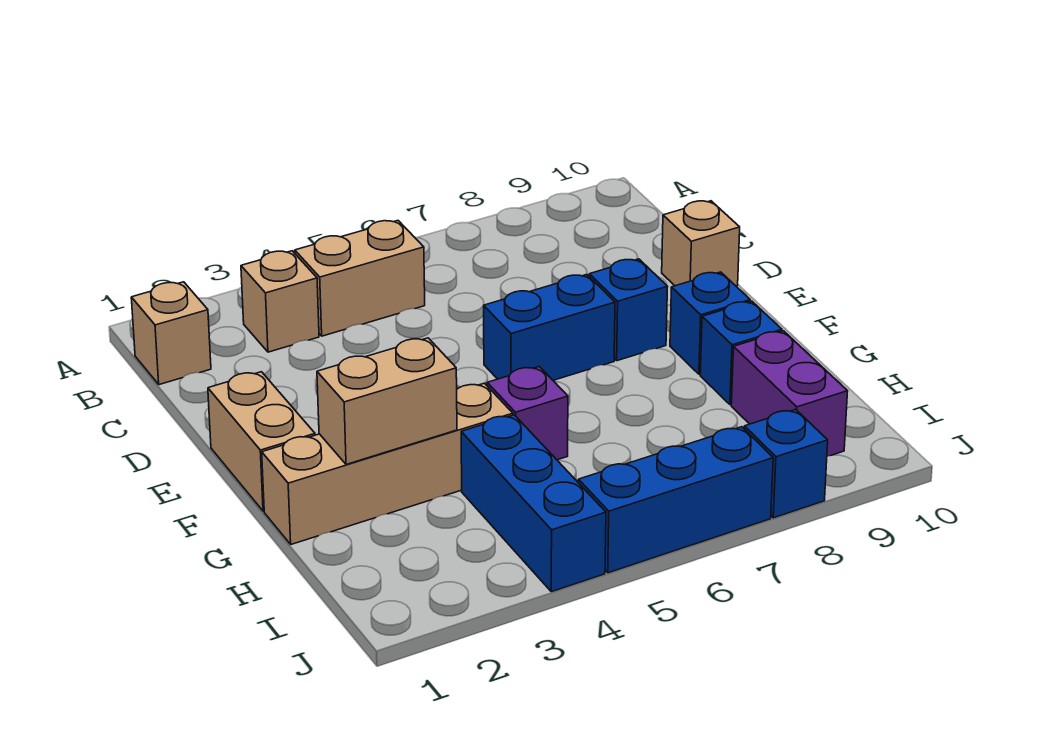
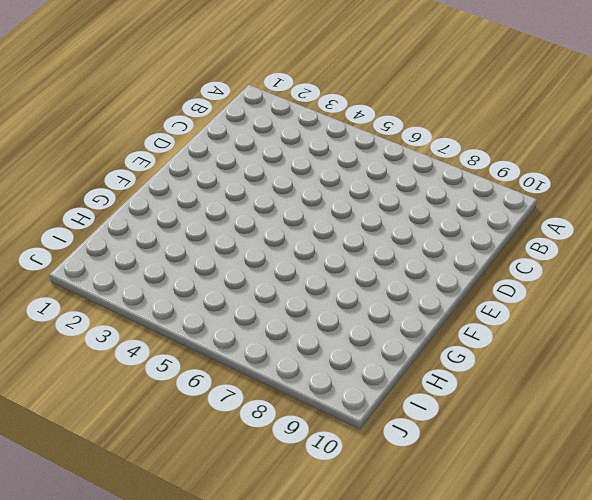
none -> tan 1x1 brick [131,282,211,385]
none -> tan 1x1 brick [241,251,319,352]
none -> tan 1x2 brick [295,221,425,336]

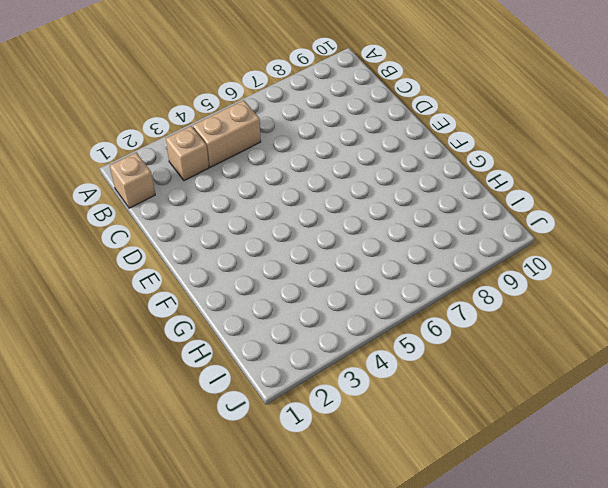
none -> tan 1x1 brick [662,201,740,286]
none -> tan 1x2 brick [208,372,315,511]
none -> blue 1x2 brick [484,274,615,380]

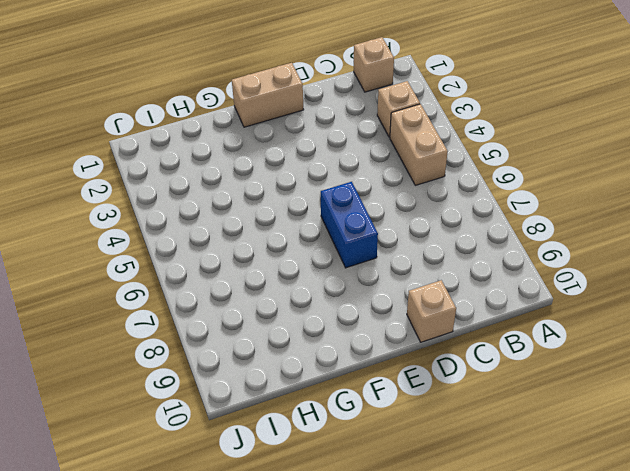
none -> blue 1x1 brick [589,259,668,361]
none -> blue 1x1 brick [670,272,750,374]
none -> tan 1x4 brick [262,383,513,544]

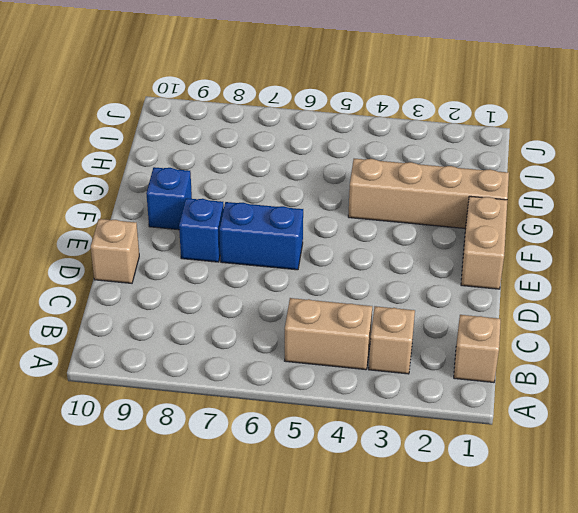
none -> purple 1x1 brick [487,367,568,460]
none -> blue 1x1 brick [700,301,782,405]
none -> blue 1x3 brick [461,415,606,592]

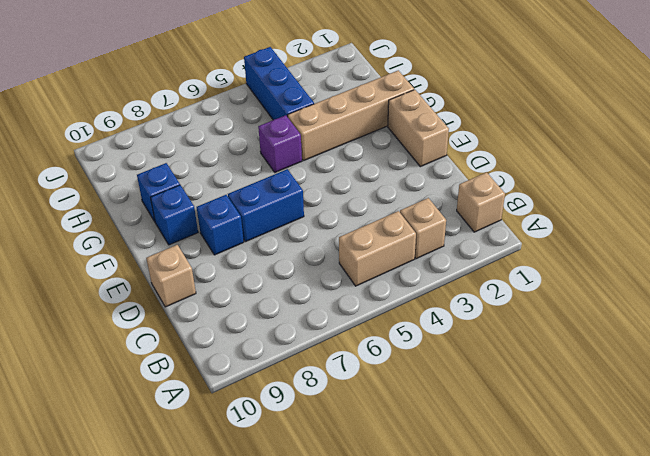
none -> purple 1x2 brick [731,331,848,456]
none -> blue 1x3 brick [578,427,773,573]
none -> blue 1x1 brick [744,409,828,518]

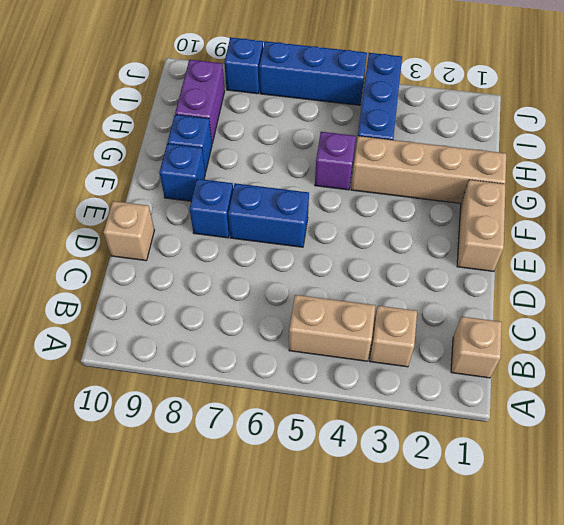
none -> tan 1x2 brick [317,338,457,464]

